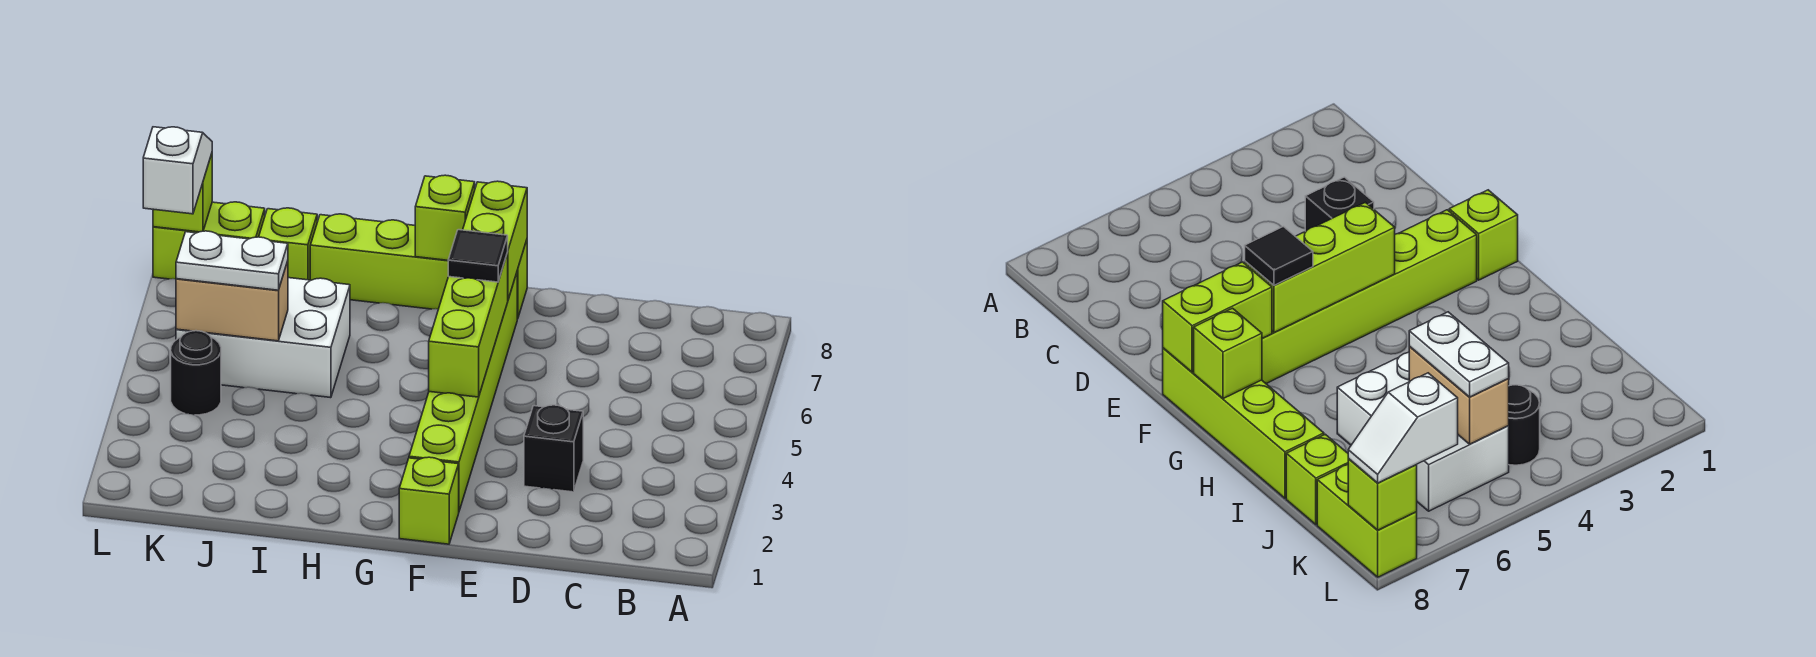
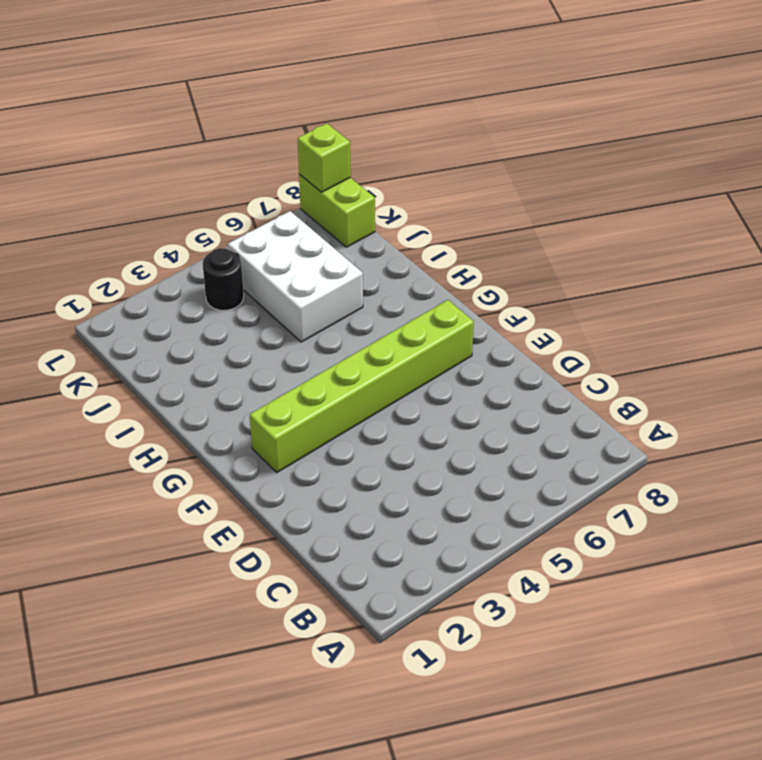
none -> black 1x1 brick [524,405,583,492]
none -> lime 1x1 brick [399,457,459,544]
none -> lime 1x4 brick [310,214,527,319]

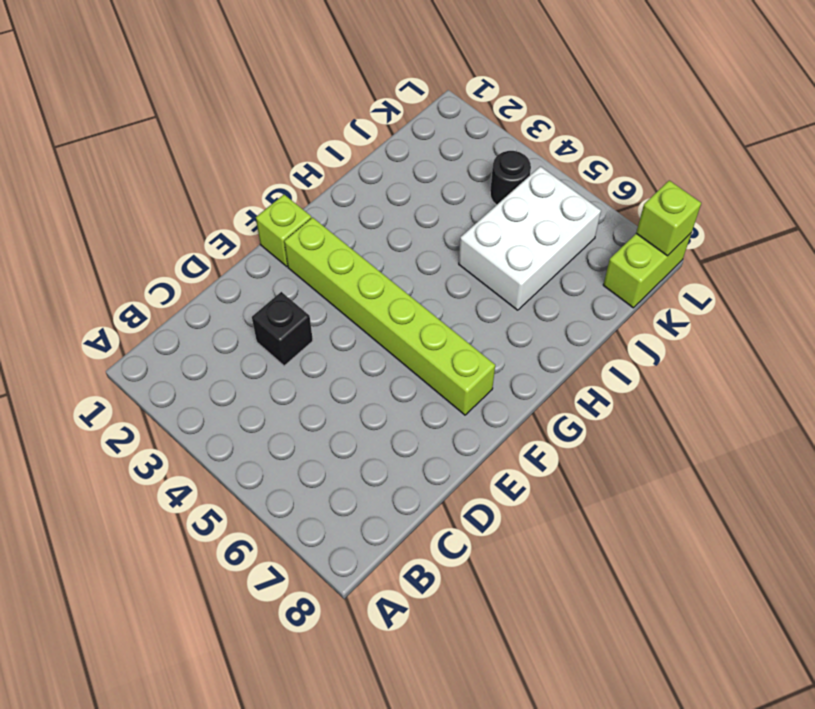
none -> lime 1x4 brick [310,214,527,319]
none -> lime 1x1 brick [259,208,317,280]
none -> lime 1x3 brick [429,253,508,397]

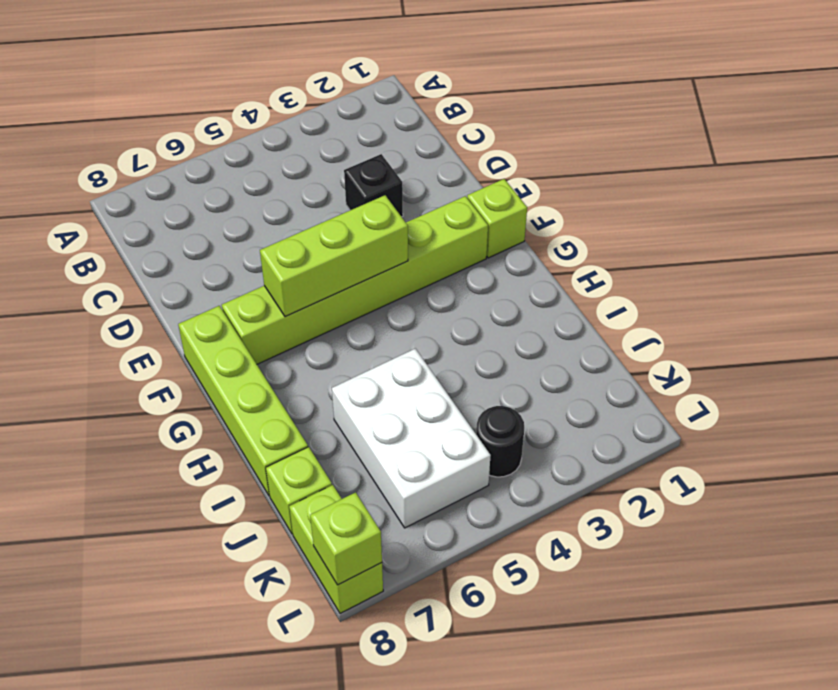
none -> lime 1x2 brick [463,181,527,299]
none -> lime 1x1 brick [415,175,475,260]
none -> tan 1x2 brick [176,261,288,341]

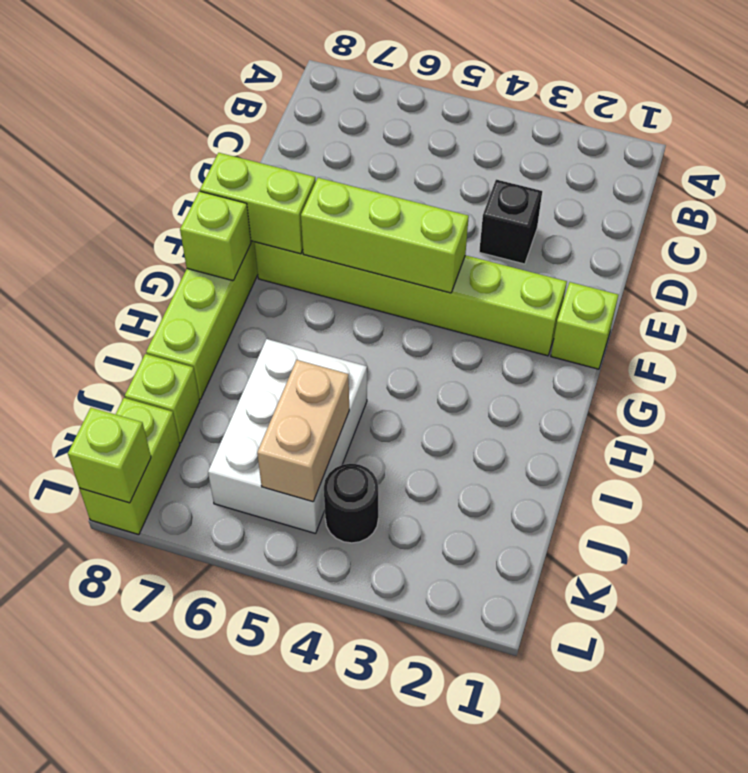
none -> black 1x1 tile [448,230,508,282]
none -> white 1x2 plate [176,231,288,290]
none -> white 1x2 slope [143,127,212,214]

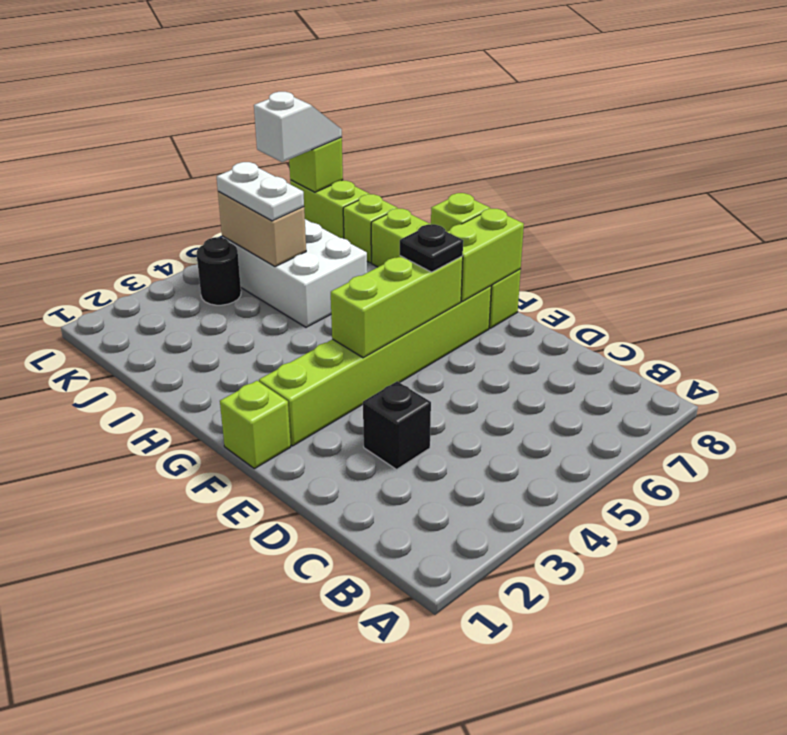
black 1x1 plate [400,224,463,272] -> black 1x1 tile [448,230,508,282]

